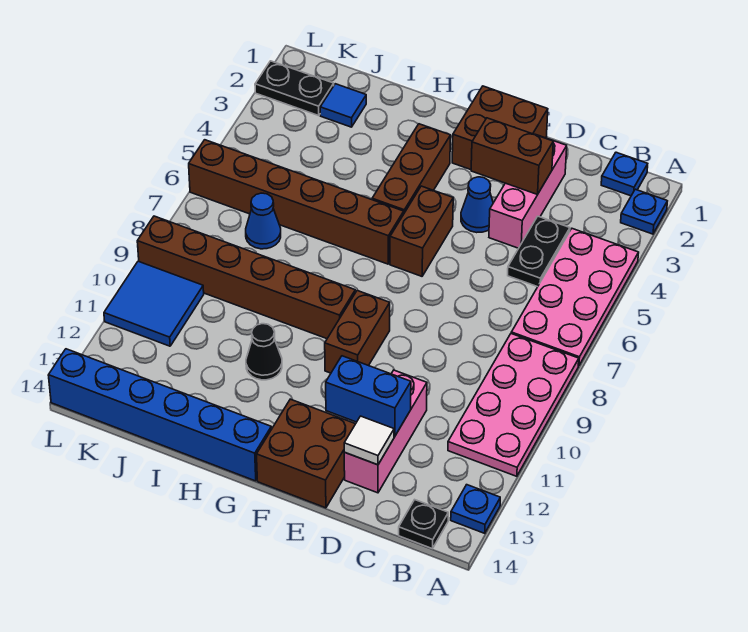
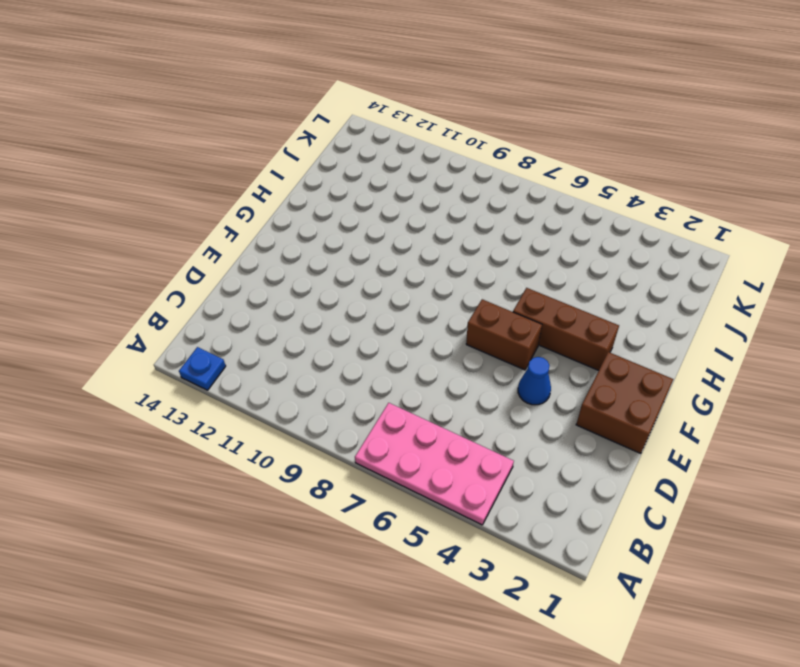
none -> blue 1x1 plate [621,189,667,234]
none -> pink 2x4 plate [448,334,579,476]
none -> blue 1x1 plate [601,152,648,196]

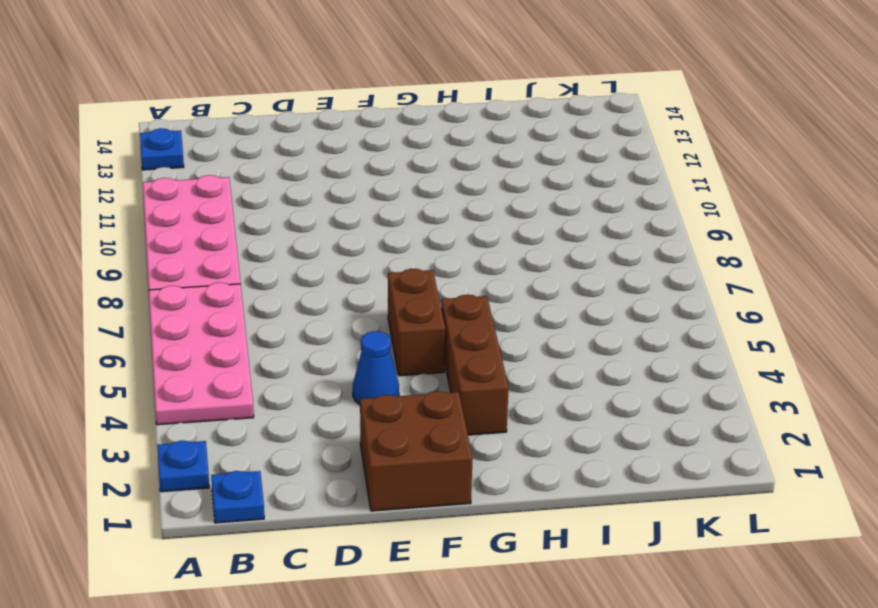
none -> black 1x1 plate [399,500,448,549]
none -> black 1x2 plate [508,216,570,287]
none -> pink 1x3 brick [489,134,567,248]

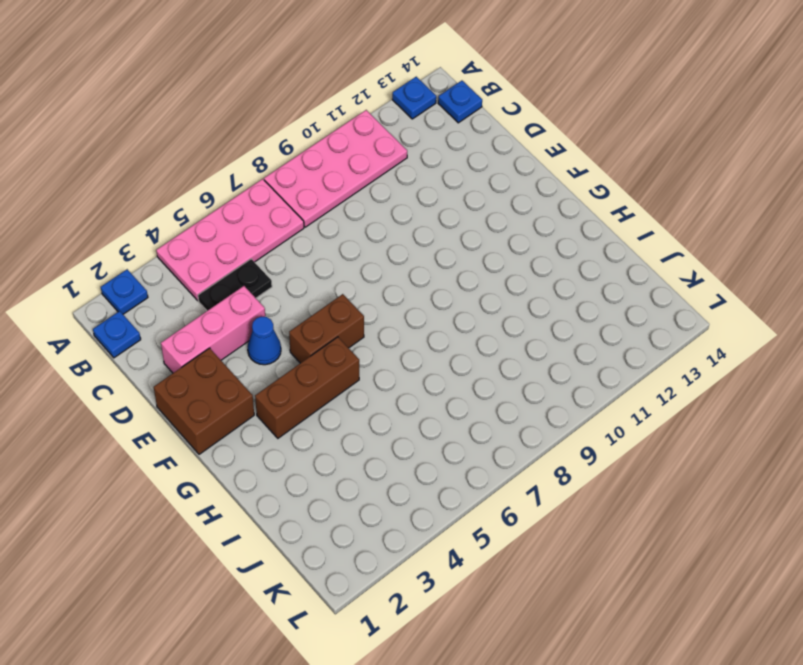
blue 1x1 plate [438,81,482,123] -> black 1x1 plate [399,500,448,549]
none -> pink 1x3 brick [344,370,427,493]
none -> brown 2x2 brick [257,399,355,508]
none -> brown 1x2 brick [325,291,390,373]

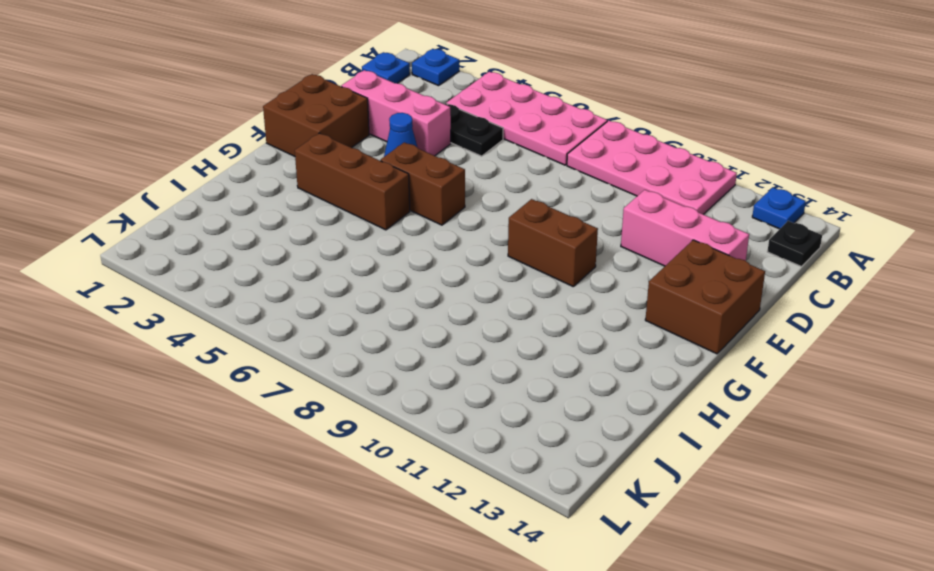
none -> brown 1x6 brick [189,140,404,264]
none -> brown 1x6 brick [137,216,355,339]
none -> blue 1x6 brick [48,349,271,481]

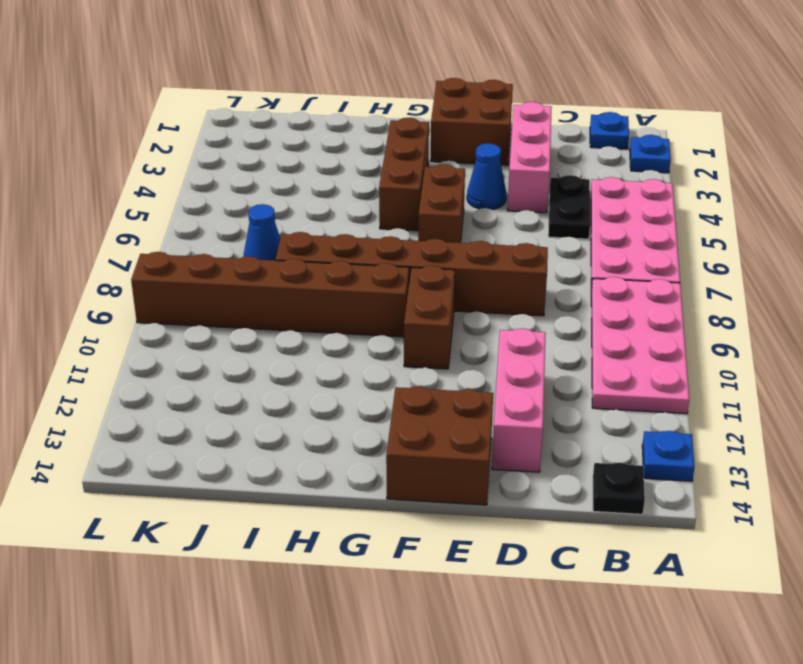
brown 1x6 brick [275,232,548,316] -> brown 1x6 brick moved to [189,140,404,264]
none -> blue 1x6 brick [48,349,271,481]
none -> black 1x1 cone [246,324,282,380]
none -> blue 1x1 tile [320,84,366,127]

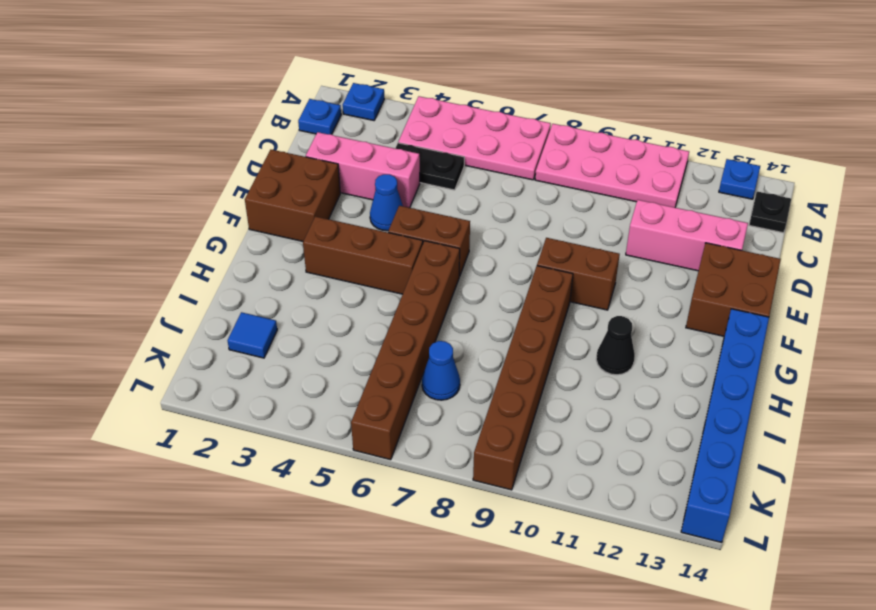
none -> black 1x2 plate [255,61,334,116]
none -> blue 2x2 tile [104,261,204,346]
none -> brown 1x2 brick [471,118,553,195]

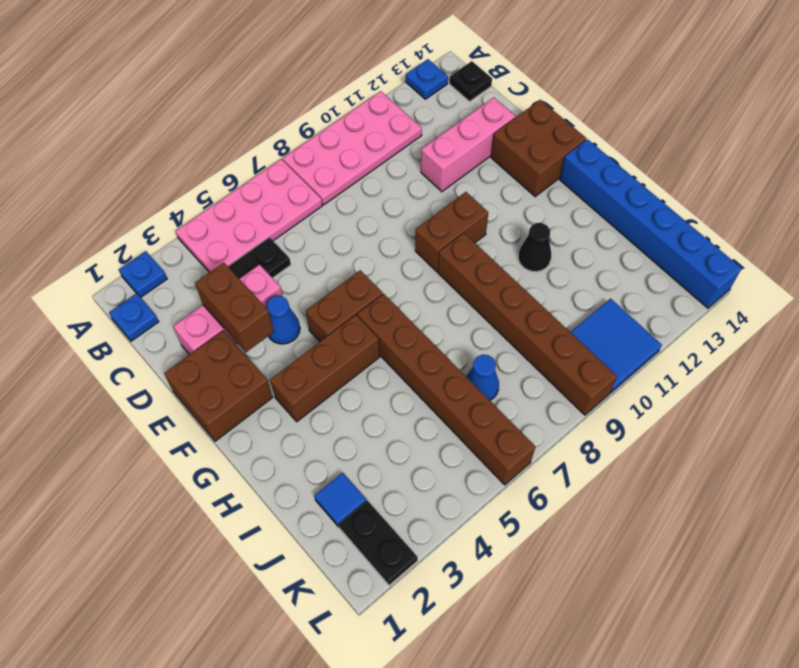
none -> blue 1x2 brick [326,356,411,436]
none -> white 1x1 tile [344,416,394,465]

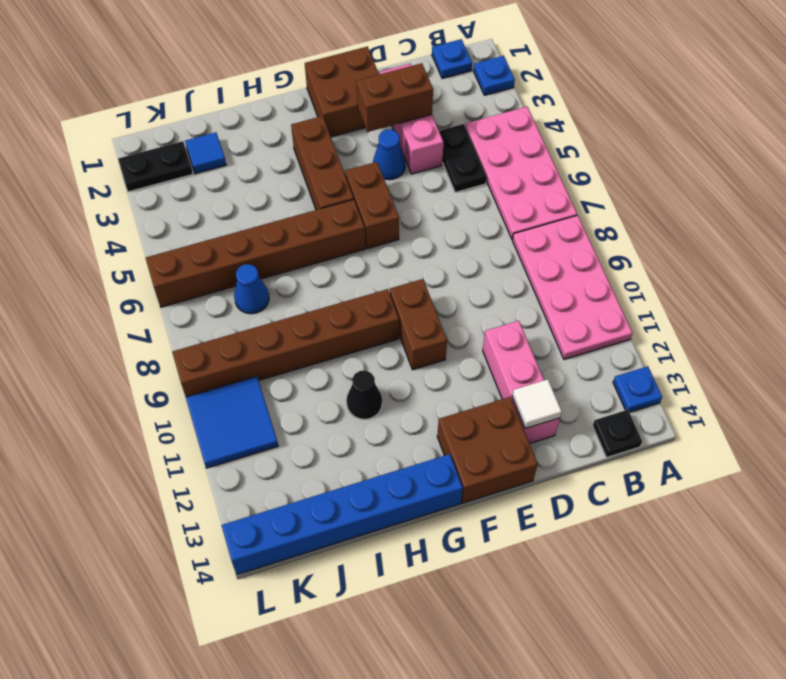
none -> blue 1x2 brick [326,356,411,436]

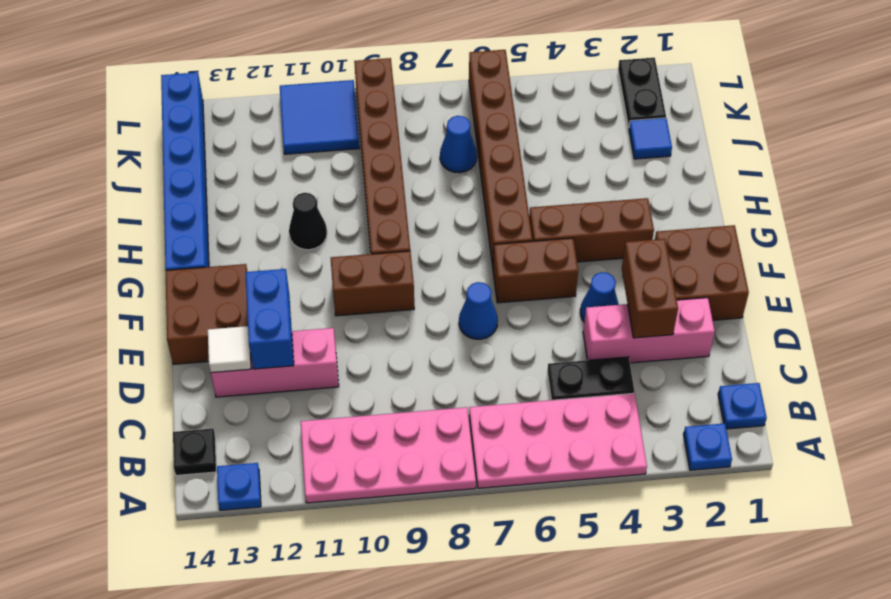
blue 1x1 cone [459,282,498,339] -> none

